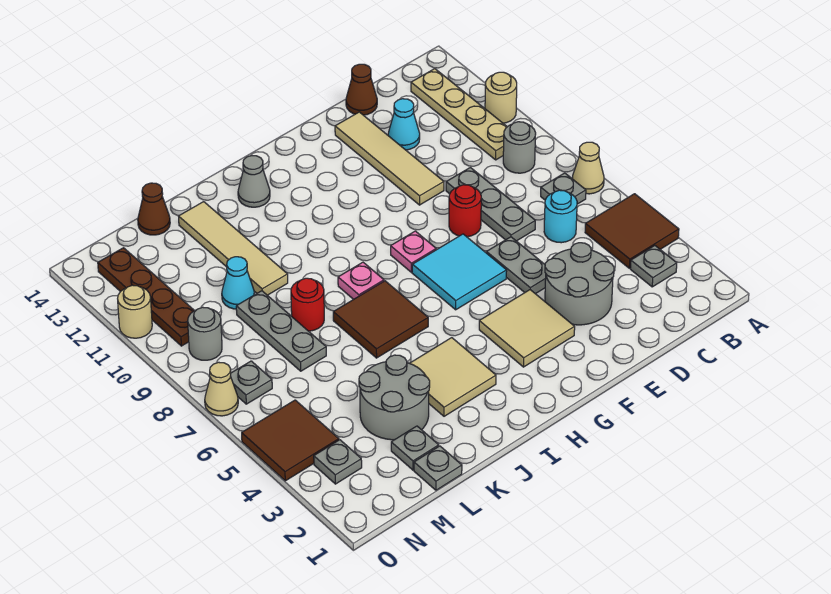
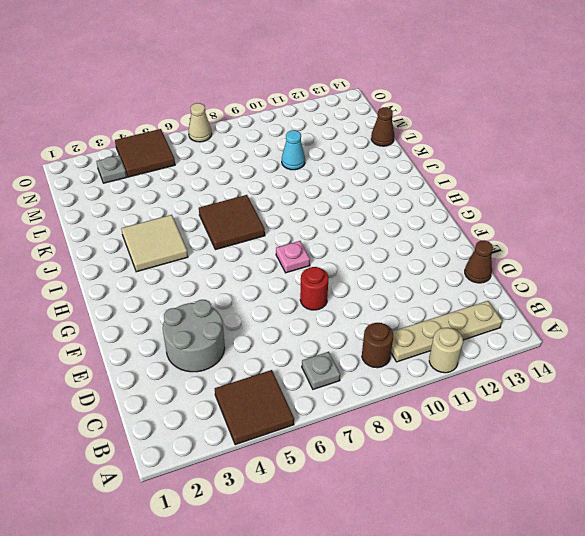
brown 1x1 round brick [362,323,393,368] -> grey 1x1 round brick [503,122,536,173]
none -> tan 1x1 cone [572,142,604,194]
none -> grey 1x1 plate [630,246,677,287]
none -> cyan 1x1 round brick [544,190,577,243]
none -> grey 1x3 plate [446,167,535,241]

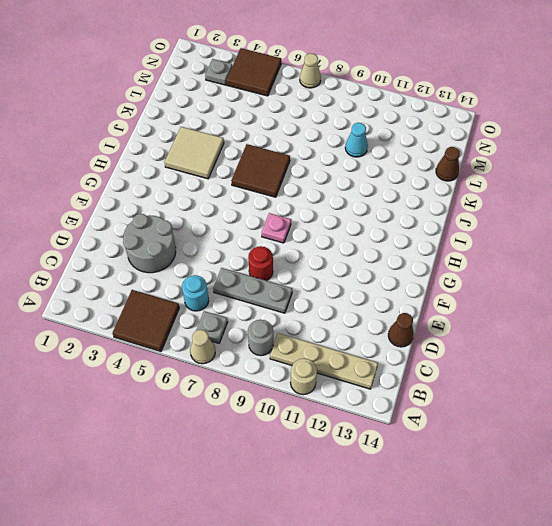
none -> grey 1x1 plate [630,246,677,287]
none -> cyan 1x1 cone [388,99,420,150]
none -> grey 1x2 plate [486,237,546,294]
none -> tan 1x4 tile [335,112,444,205]

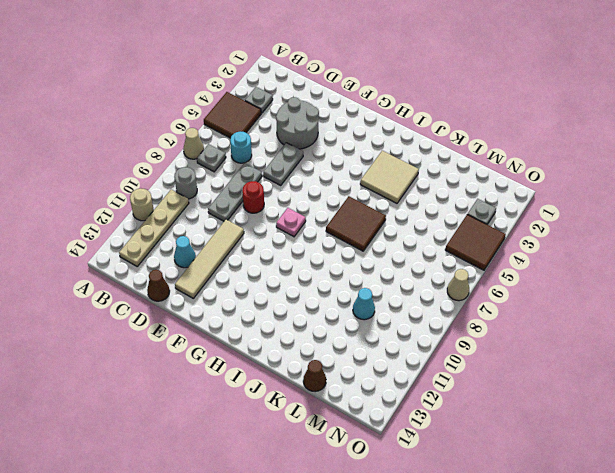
none -> tan 2x2 tile [479,290,575,367]
none -> cyan 2x2 tile [412,234,507,310]
none -> pink 1x1 plate [338,262,384,299]
none -> grey 1x1 cone [238,156,270,207]

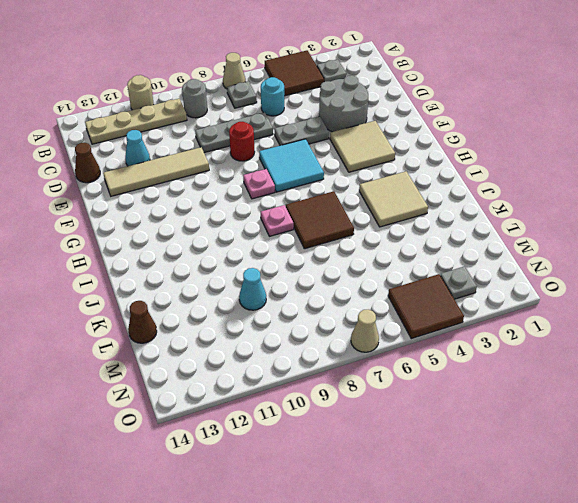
none -> grey 1x1 cone [238,156,270,207]
none -> grey 2x2 round brick [359,355,430,440]
none -> red 1x1 round brick [291,278,324,331]
none -> tan 1x4 tile [178,202,288,295]

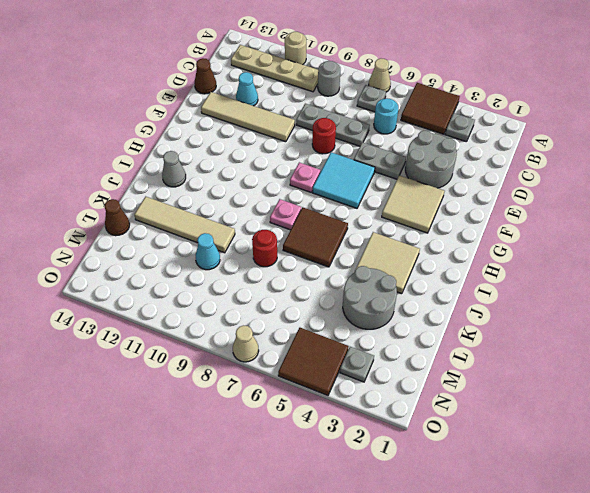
none -> grey 1x1 plate [414,446,462,490]
none -> grey 1x1 plate [391,426,439,470]
none -> grey 1x3 plate [236,291,326,371]
none -> grey 1x1 plate [231,361,272,404]

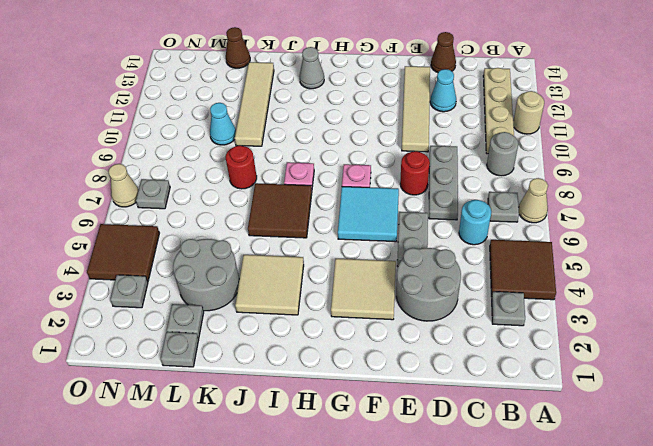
none -> grey 1x3 plate [236,291,326,371]
none -> grey 1x1 round brick [188,307,222,360]
none -> brown 1x4 plate [98,248,194,346]
none -> tan 1x1 round brick [118,285,152,338]

